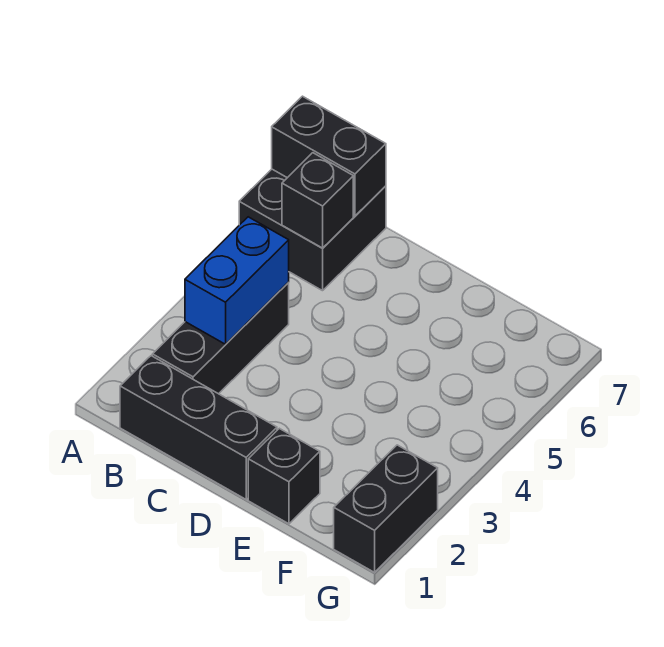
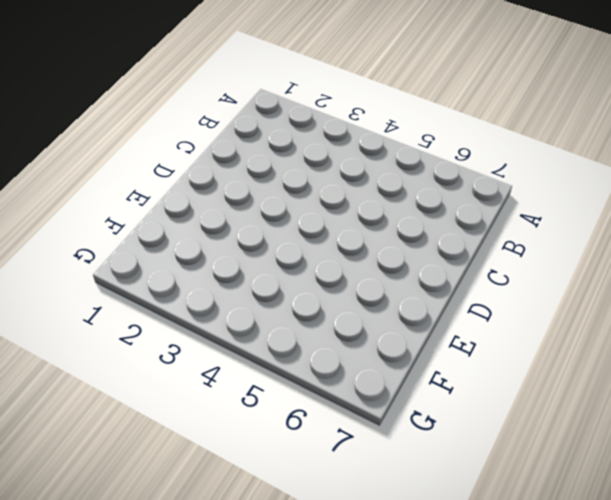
none -> black 2x2 brick [239,169,386,291]
none -> black 1x3 brick [120,356,277,499]

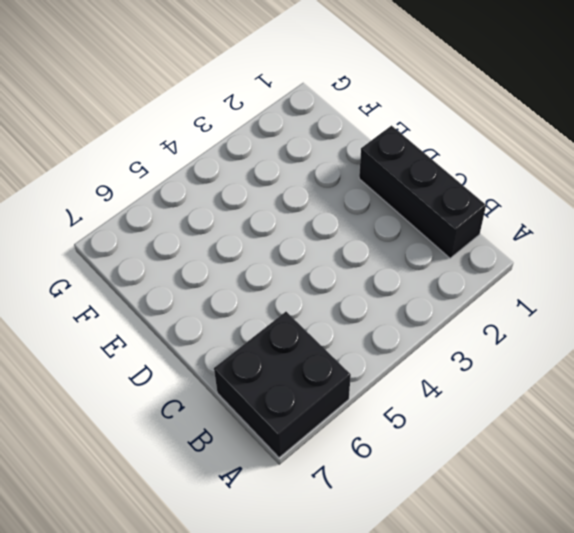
none -> black 1x3 brick [152,283,289,394]
none -> black 1x1 brick [248,428,320,524]

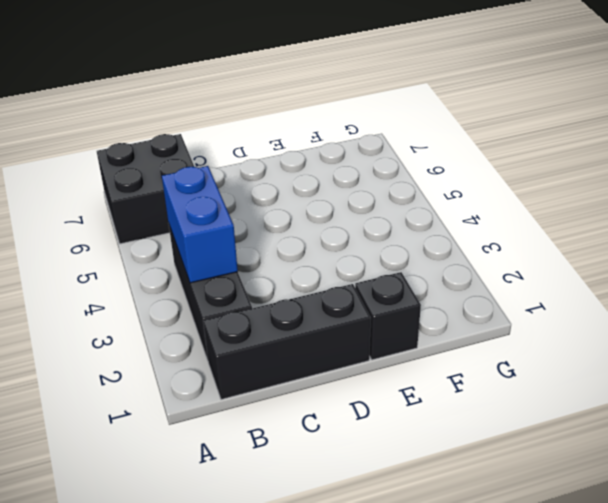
none -> black 1x2 brick [334,445,438,572]
none -> black 1x2 brick [272,96,386,216]

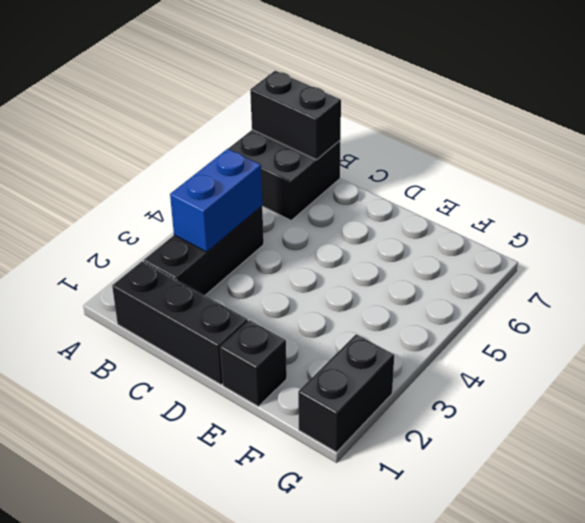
none -> black 1x1 brick [282,153,353,248]

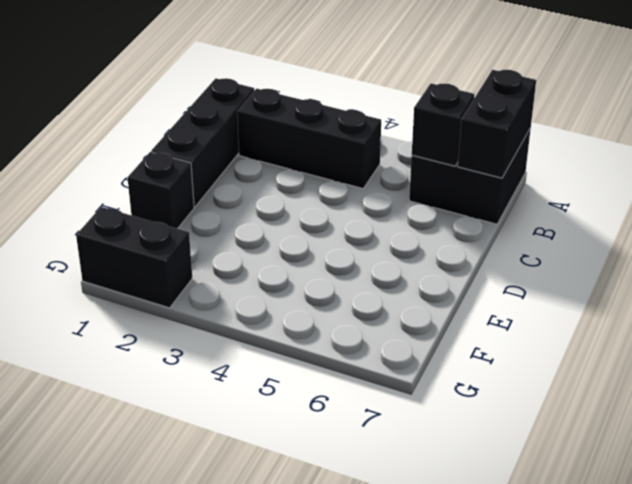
none -> blue 1x2 brick [185,217,289,344]

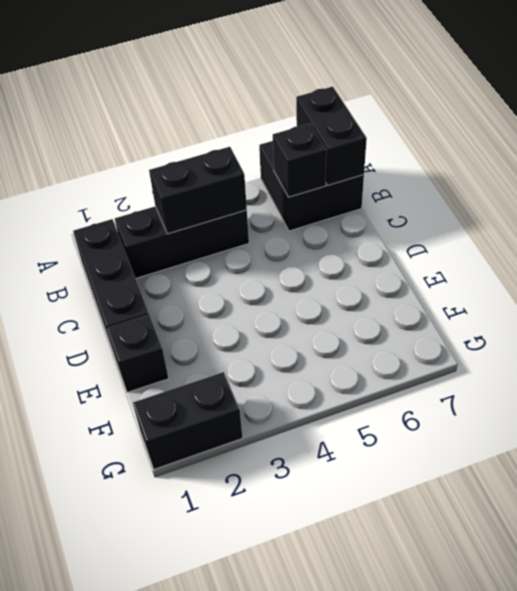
black 1x2 brick [149,147,247,234] -> blue 1x2 brick [185,217,289,344]

